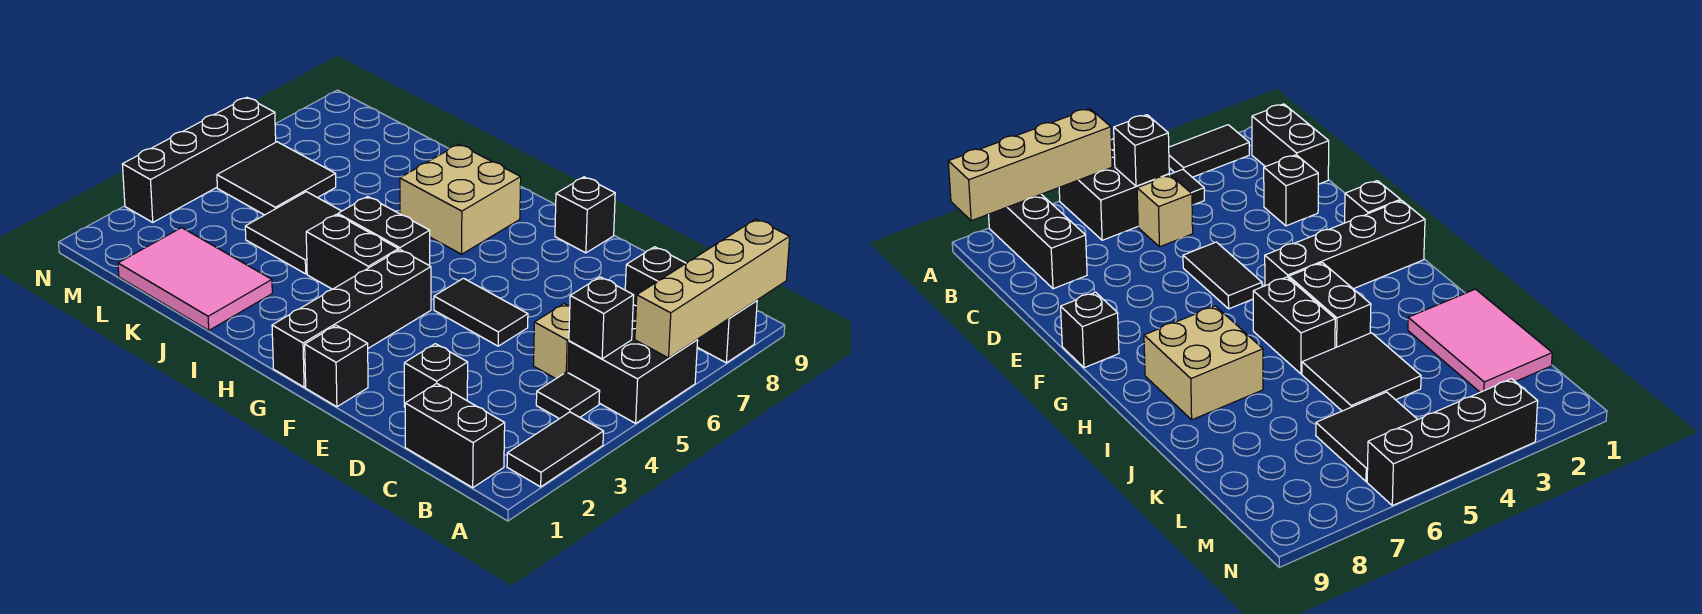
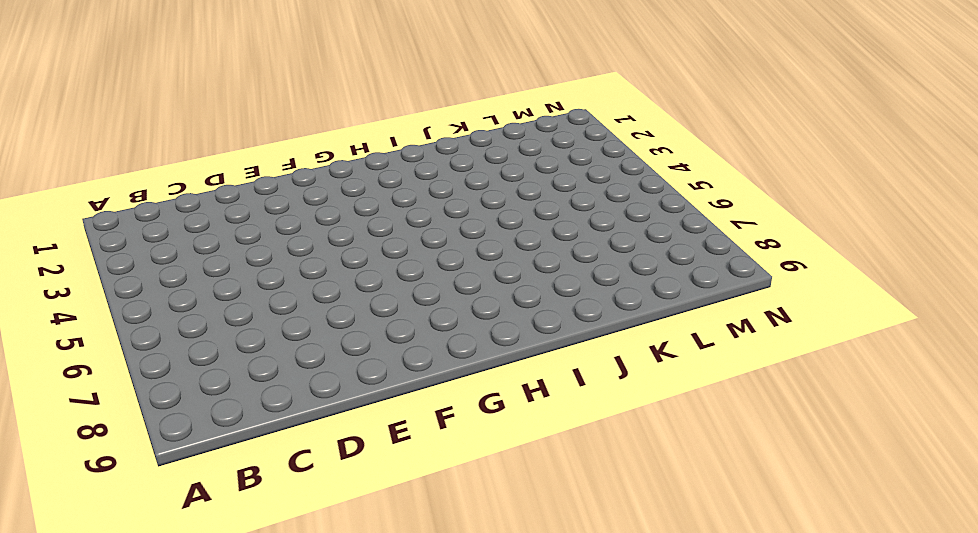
none -> black 1x2 tile [507,412,603,487]
none -> black 2x2 brick [568,305,698,423]
none -> black 1x3 brick [625,247,757,363]

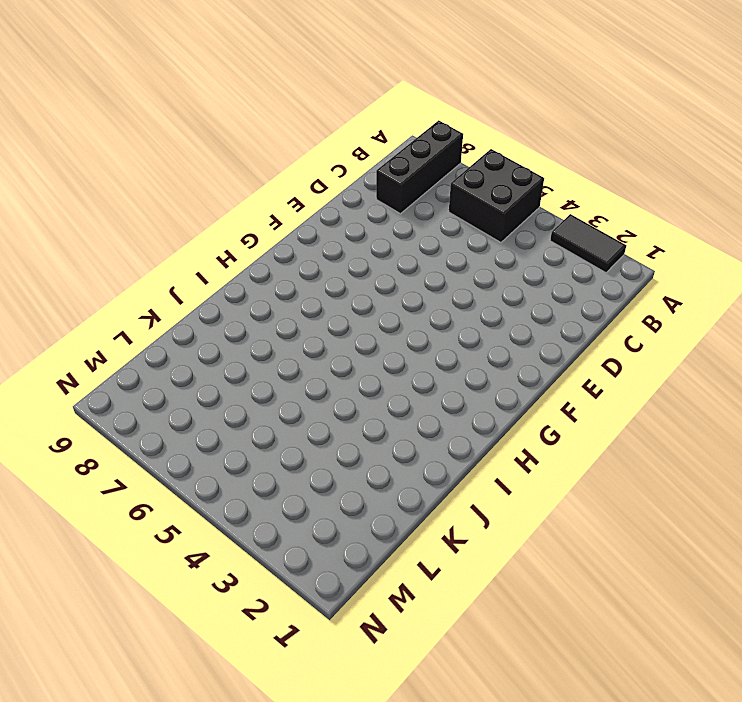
none -> black 1x2 brick [405,383,505,488]
none -> black 1x1 tile [536,372,600,419]
none -> tan 1x1 brick [533,304,570,379]

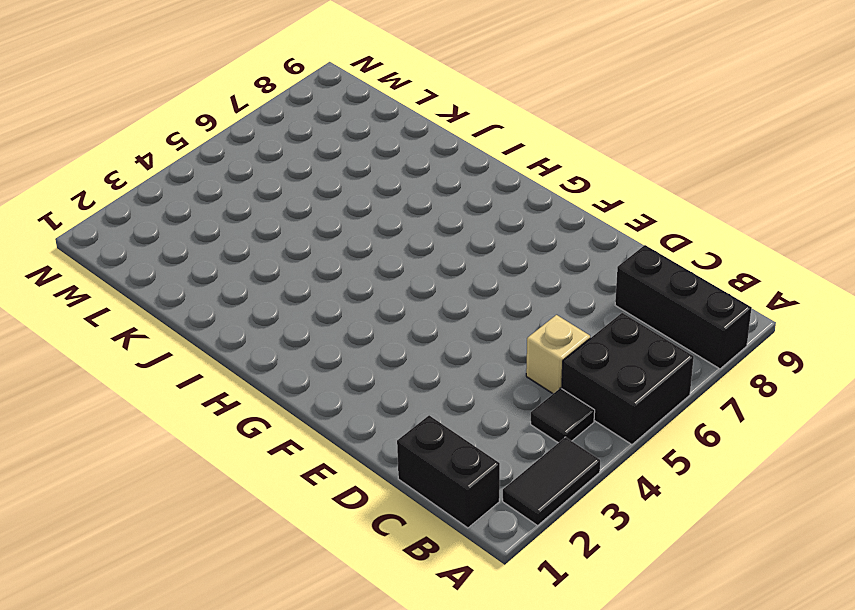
none -> black 1x1 brick [404,344,468,407]
none -> black 1x2 tile [434,278,528,346]
none -> black 1x1 brick [305,325,368,407]

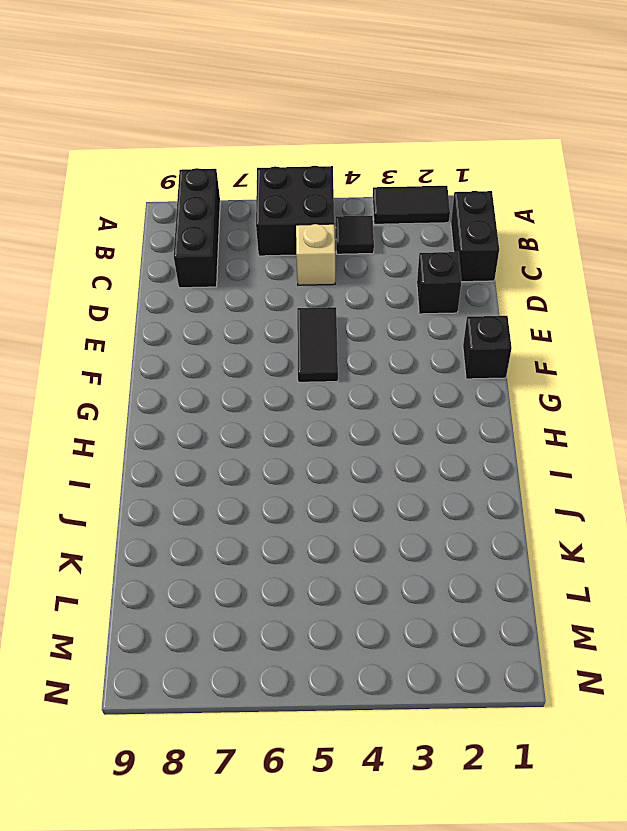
none -> black 1x1 brick [555,177,615,253]
none -> black 1x4 brick [272,250,431,387]
none -> black 1x2 brick [306,214,398,289]

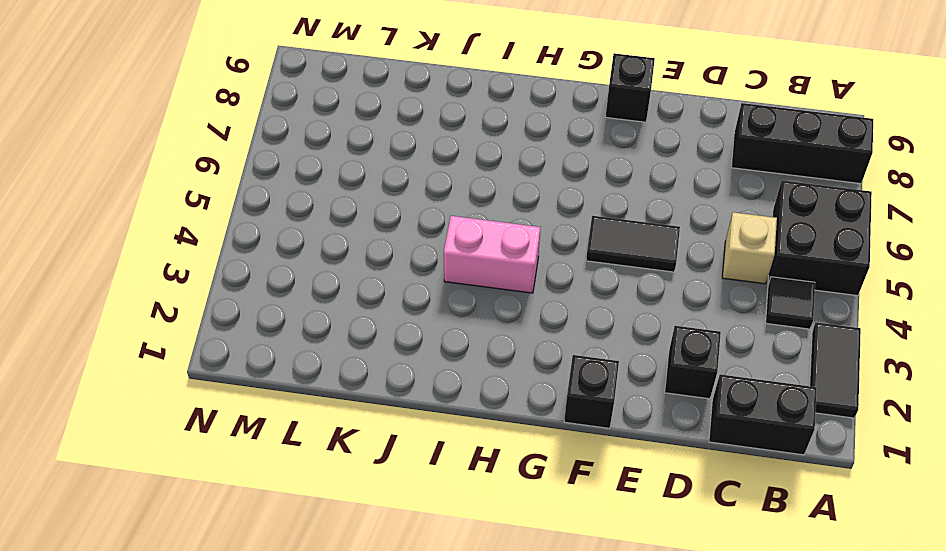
pink 1x2 brick [444,216,540,293] -> black 1x2 brick [306,214,398,289]
none -> black 1x4 brick [272,250,431,387]
none -> black 1x2 brick [338,197,430,266]
none -> tan 2x2 brick [400,144,521,254]

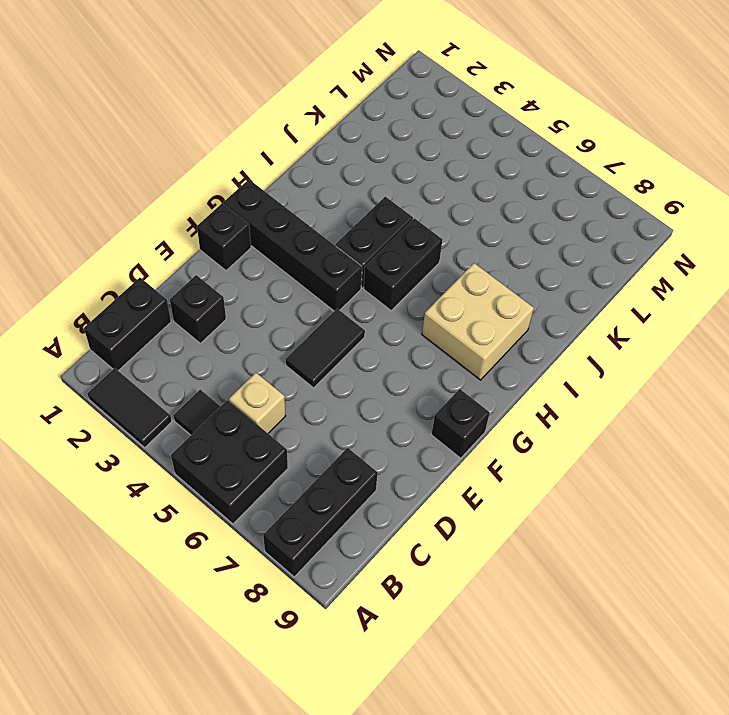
none -> pink 2x3 tile [118,228,272,330]
none -> black 2x2 tile [245,192,341,274]
none -> black 2x2 tile [217,142,336,215]

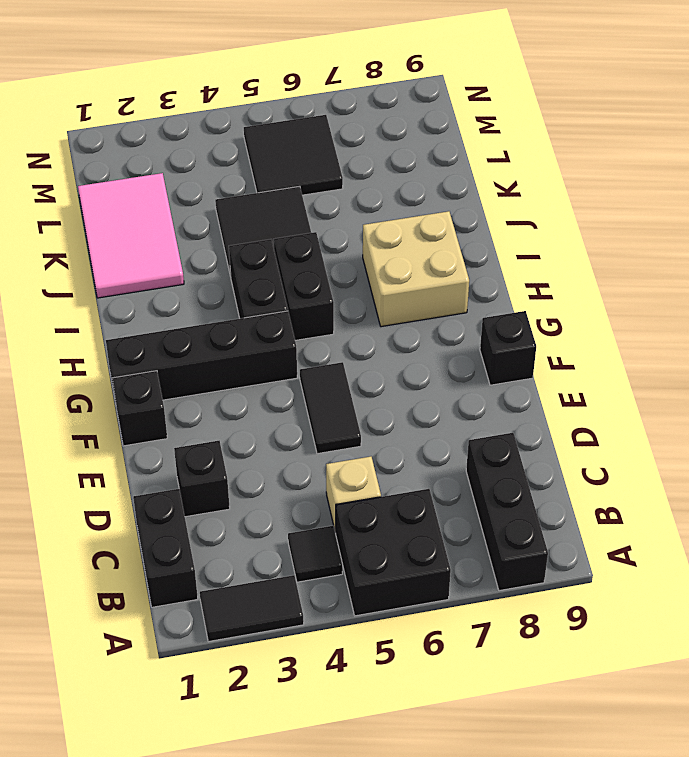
none -> black 1x4 brick [122,97,276,222]
none -> tan 1x4 brick [635,219,790,358]
none -> black 1x1 brick [569,277,634,359]

